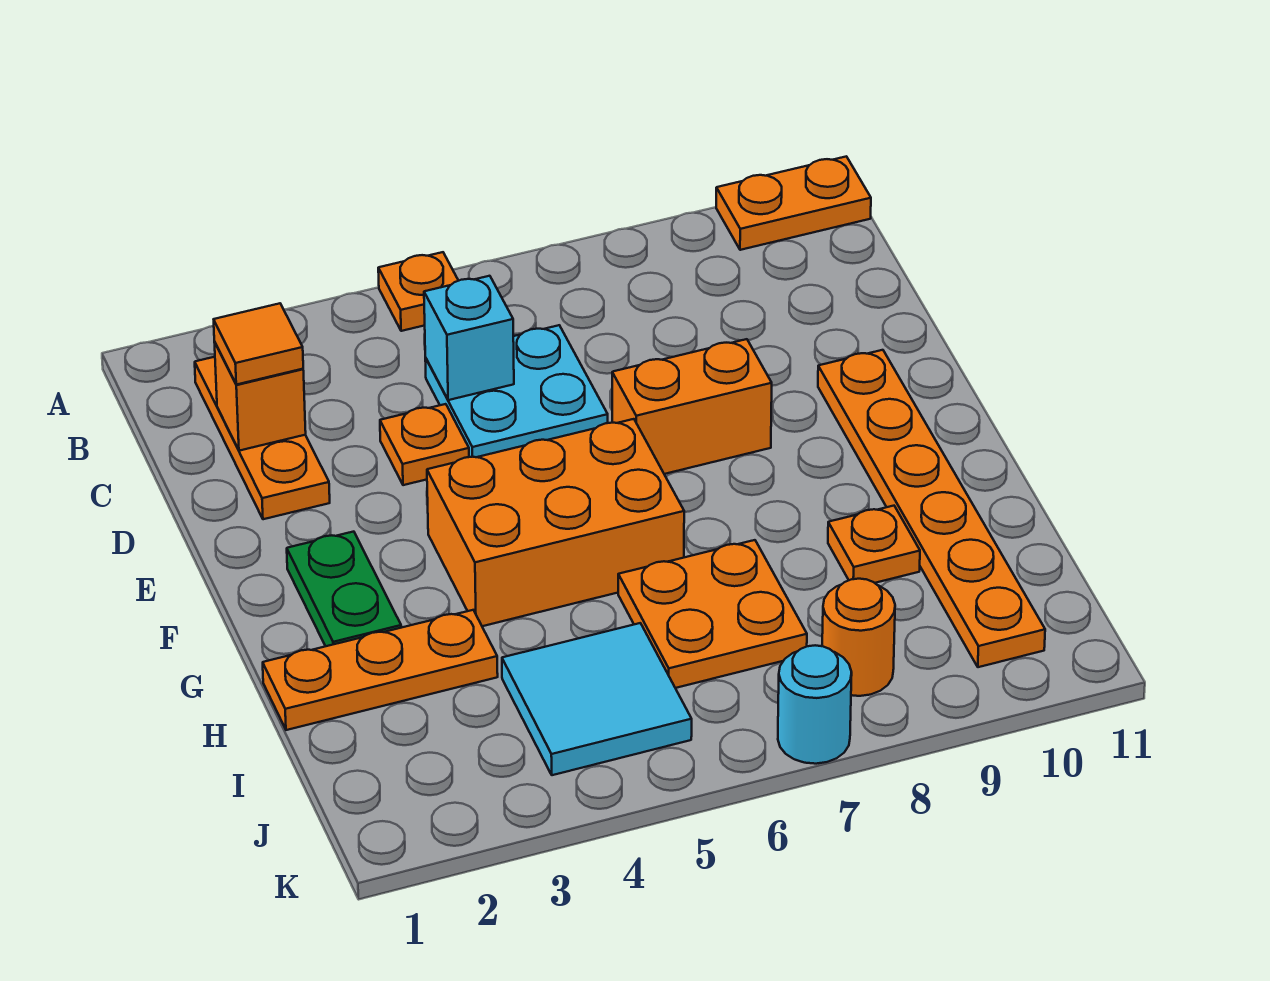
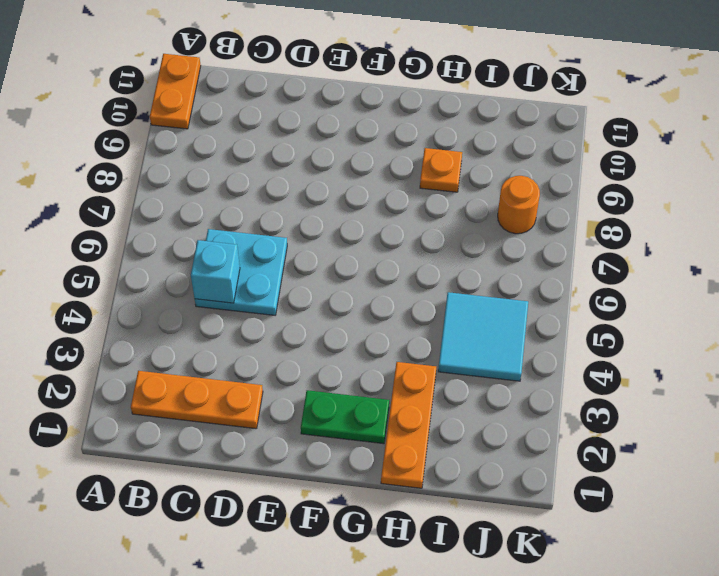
none -> orange 1x1 plate [378,252,458,331]
none -> orange 1x1 plate [380,404,469,485]
none -> orange 1x2 brick [612,339,772,474]

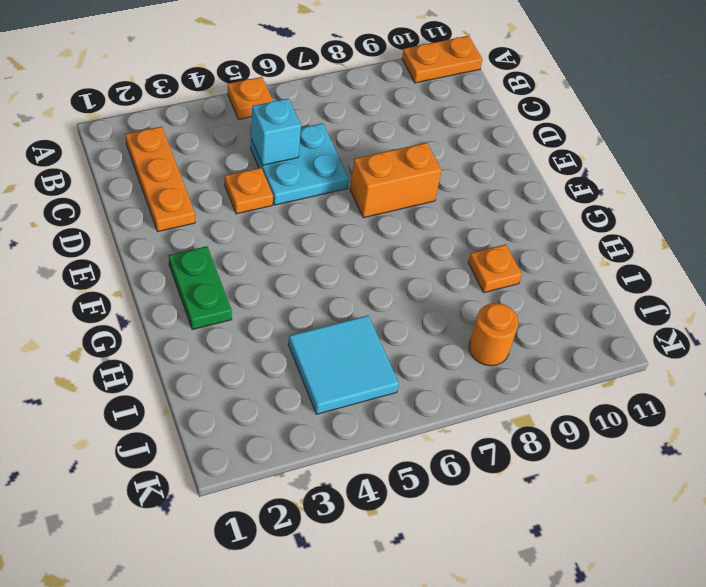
none -> orange 1x6 plate [818,350,1045,667]
none -> orange 2x3 brick [427,419,684,626]
none -> orange 1x3 plate [263,610,498,730]

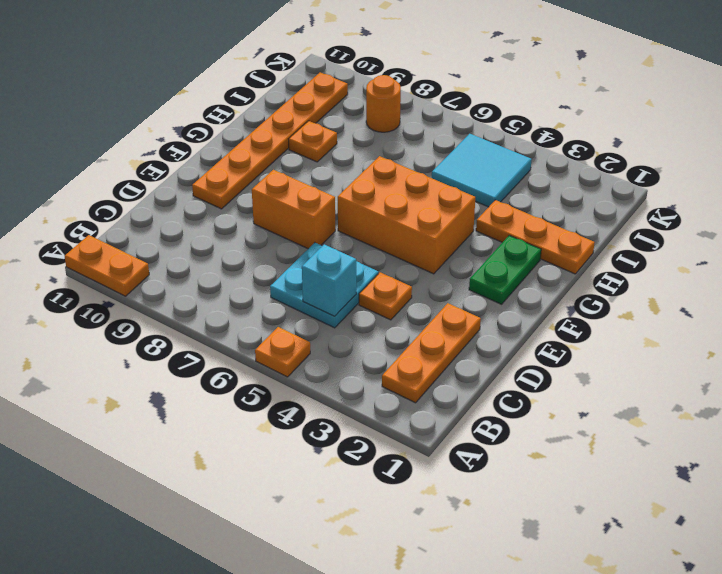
none -> orange 2x2 plate [618,540,807,688]
none -> cyan 1x1 round brick [778,645,852,764]
none -> orange 1x1 brick [214,342,306,451]

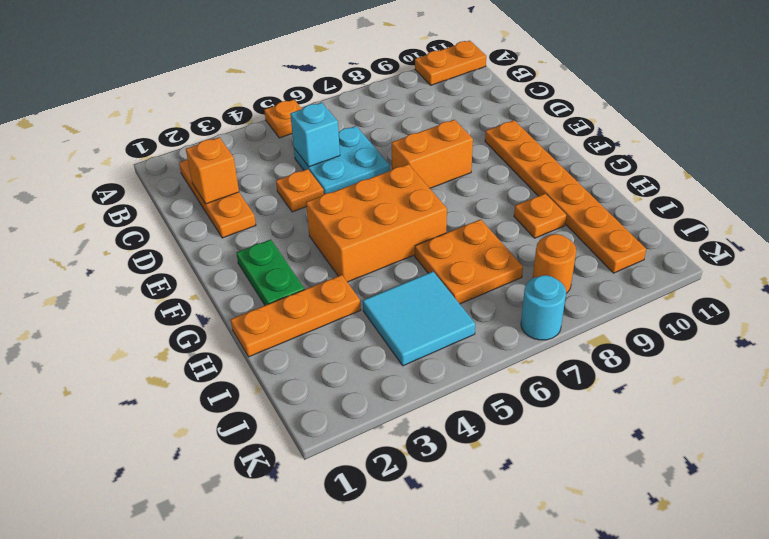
none -> orange 1x1 tile [214,303,303,385]

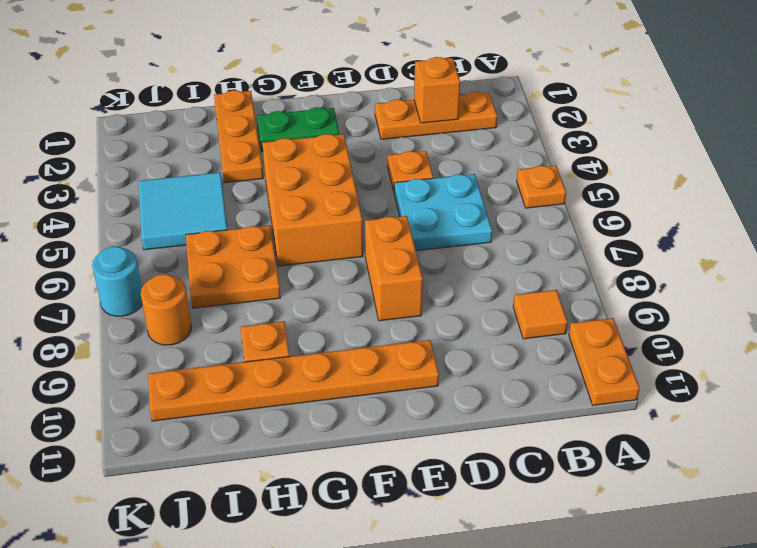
orange 1x1 tile [513,290,568,339] -> orange 1x1 tile moved to [214,303,303,385]
none -> cyan 1x1 brick [424,276,514,400]

